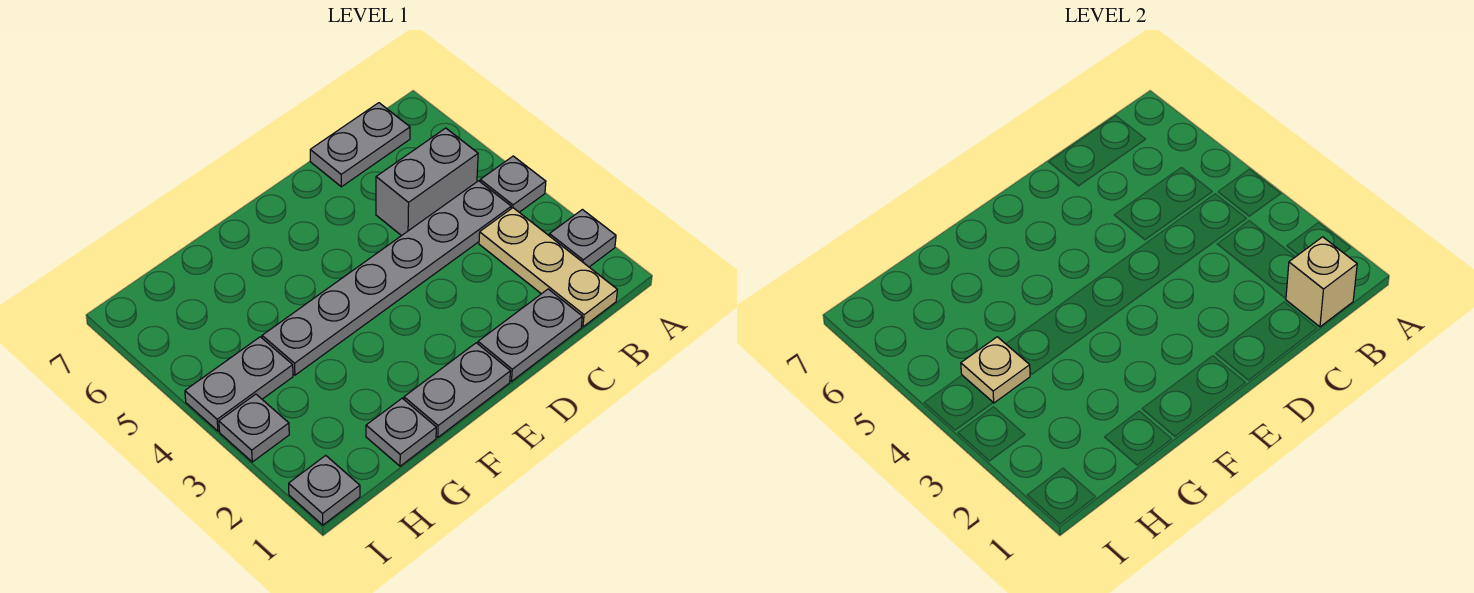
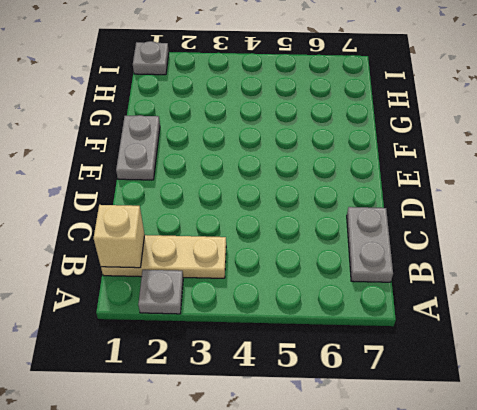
none -> grey 1x1 plate [480,156,546,212]
none -> grey 1x6 plate [262,181,511,375]
none -> grey 1x2 brick [376,128,478,236]

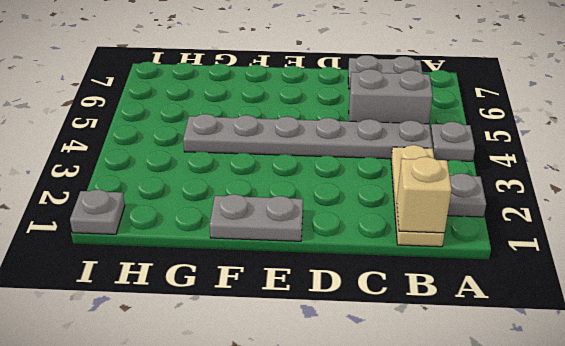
none -> grey 1x2 plate [478,289,582,381]
none -> grey 1x1 plate [366,398,436,466]
none -> grey 1x2 plate [185,337,293,431]

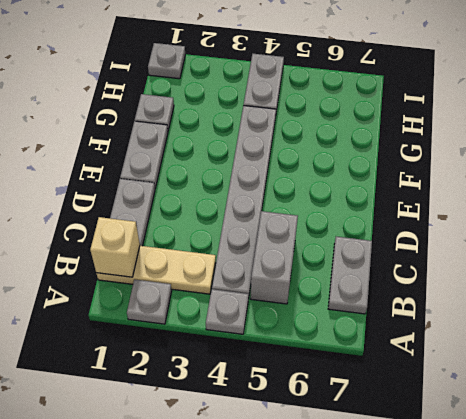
none -> grey 1x1 plate [219,394,289,462]
none -> tan 1x1 plate [961,337,1030,403]

